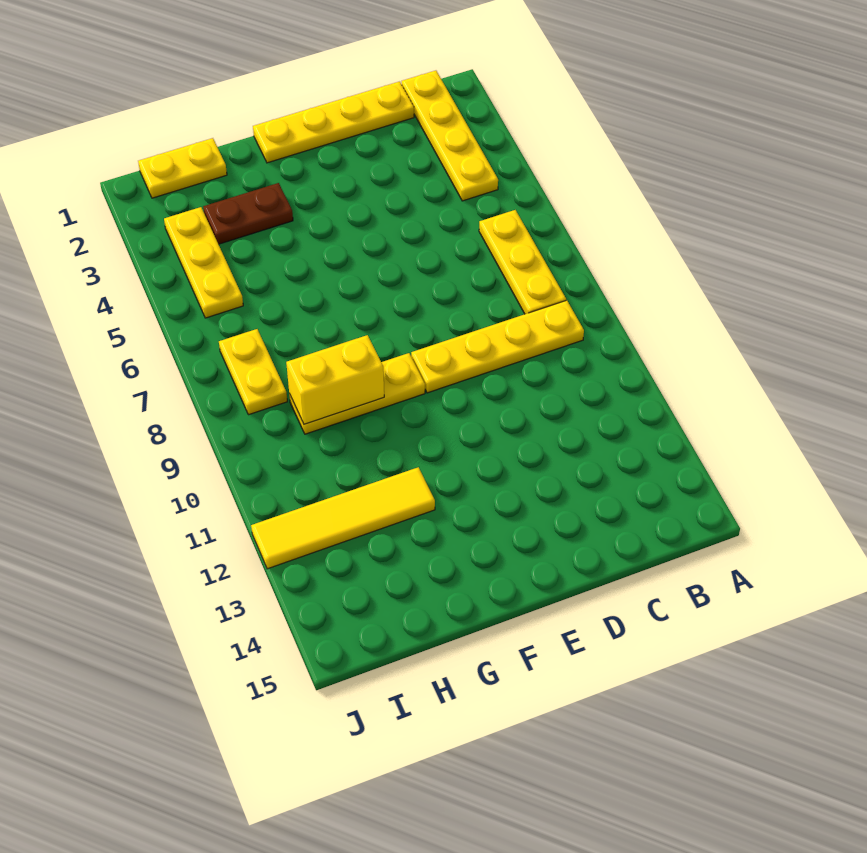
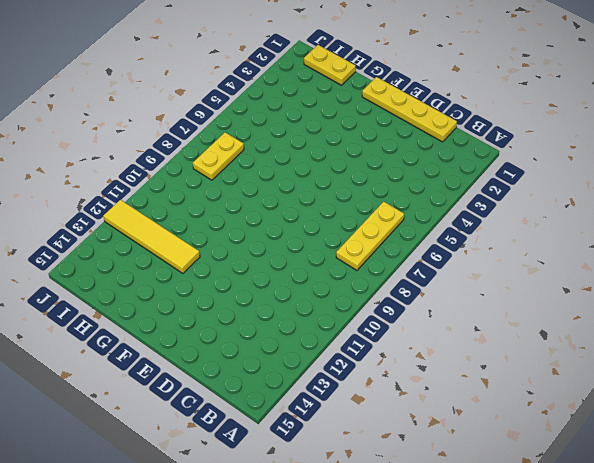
none -> yellow 1x4 plate [402,71,498,201]
none -> yellow 1x4 plate [411,300,584,393]

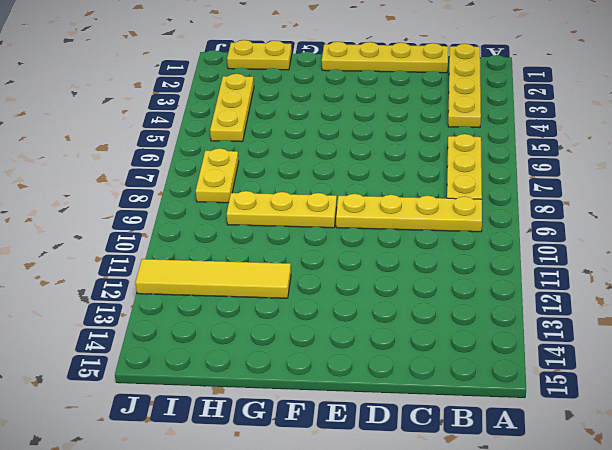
none -> brown 1x2 plate [203,183,293,244]
none -> yellow 1x2 brick [286,335,384,424]

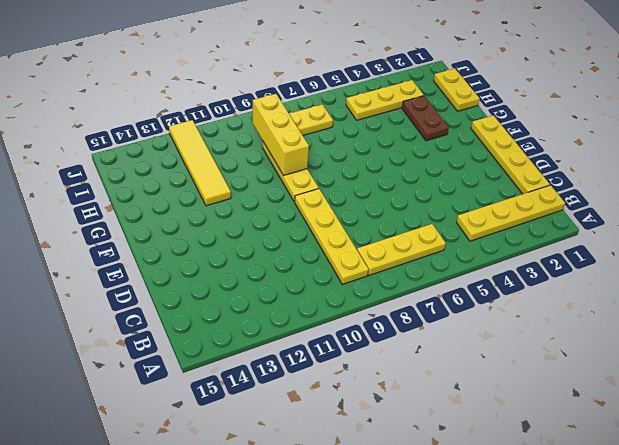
yellow 1x3 brick [253,94,309,176] -> yellow 1x2 brick [286,335,384,424]

